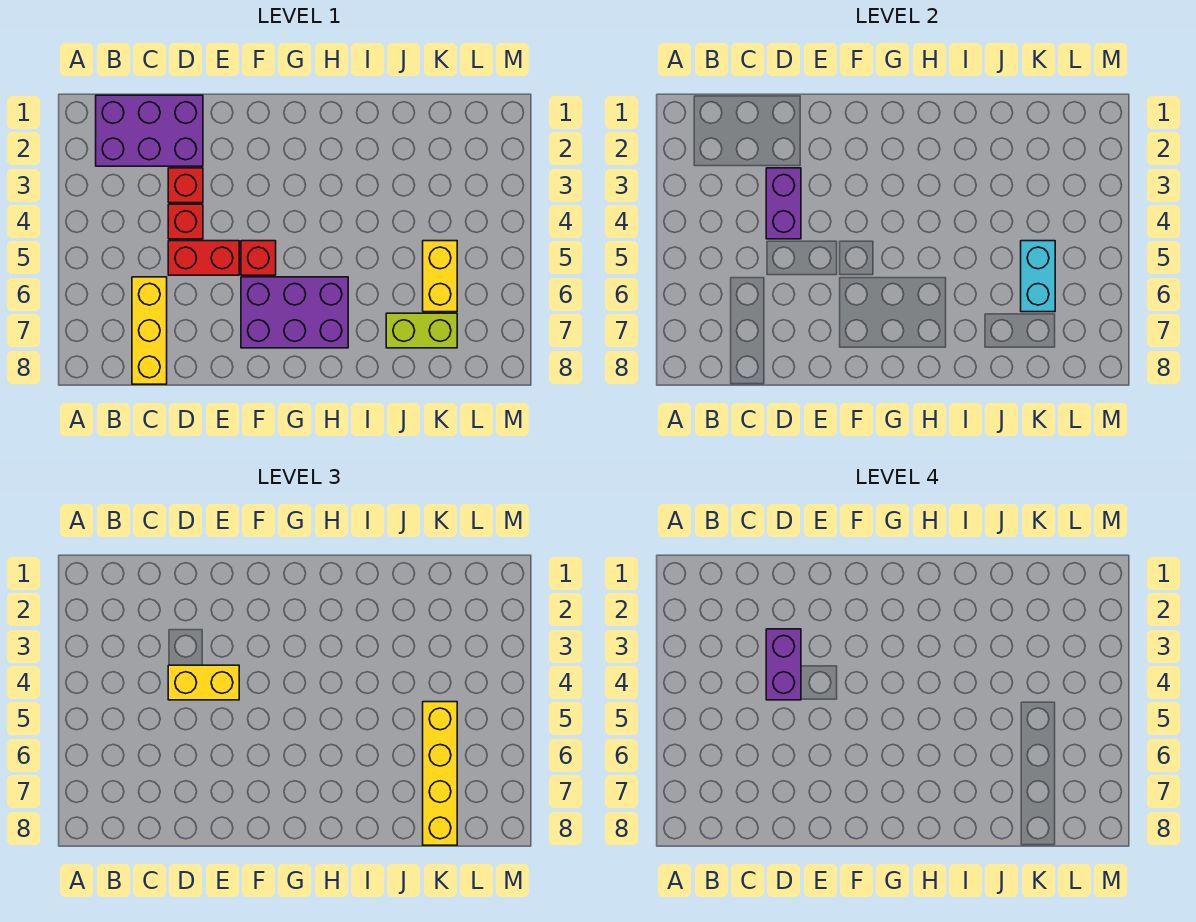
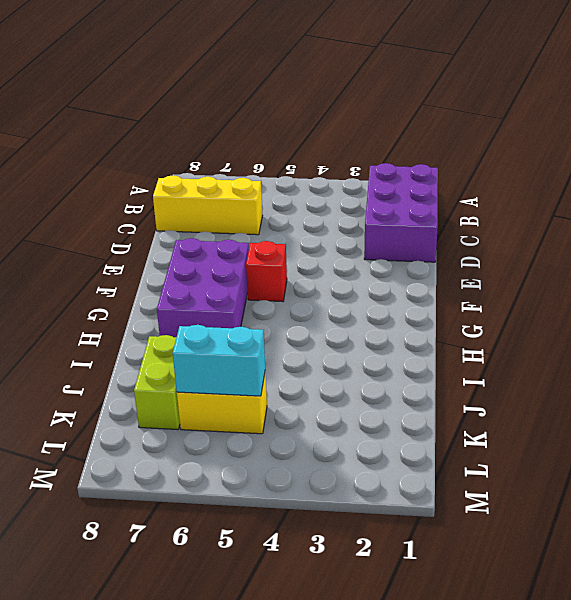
none -> red 1x1 brick [168,168,203,203]
none -> red 1x1 brick [168,204,203,239]
none -> red 1x2 brick [168,241,239,275]

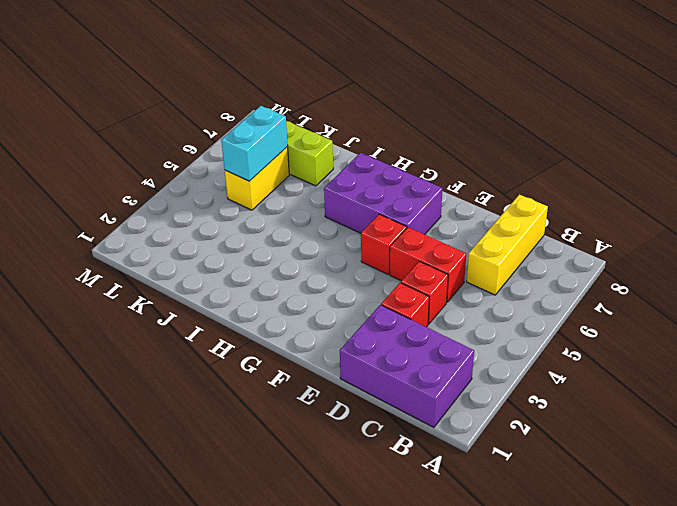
none -> purple 1x2 brick [766,168,801,239]
none -> yellow 1x2 brick [168,665,239,700]
none -> yellow 1x4 brick [423,702,457,845]

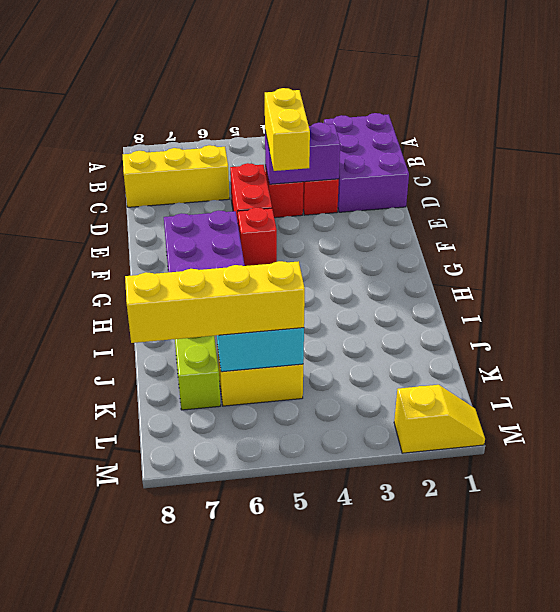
yellow 1x2 slope [394,385,485,453] -> none
none -> purple 1x2 brick [766,629,801,700]

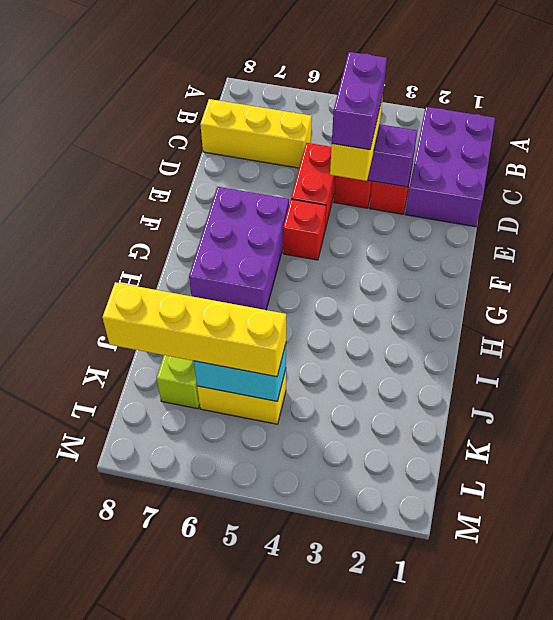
purple 1x2 brick [332,52,387,150] -> purple 1x2 brick turned to [766,629,801,700]

